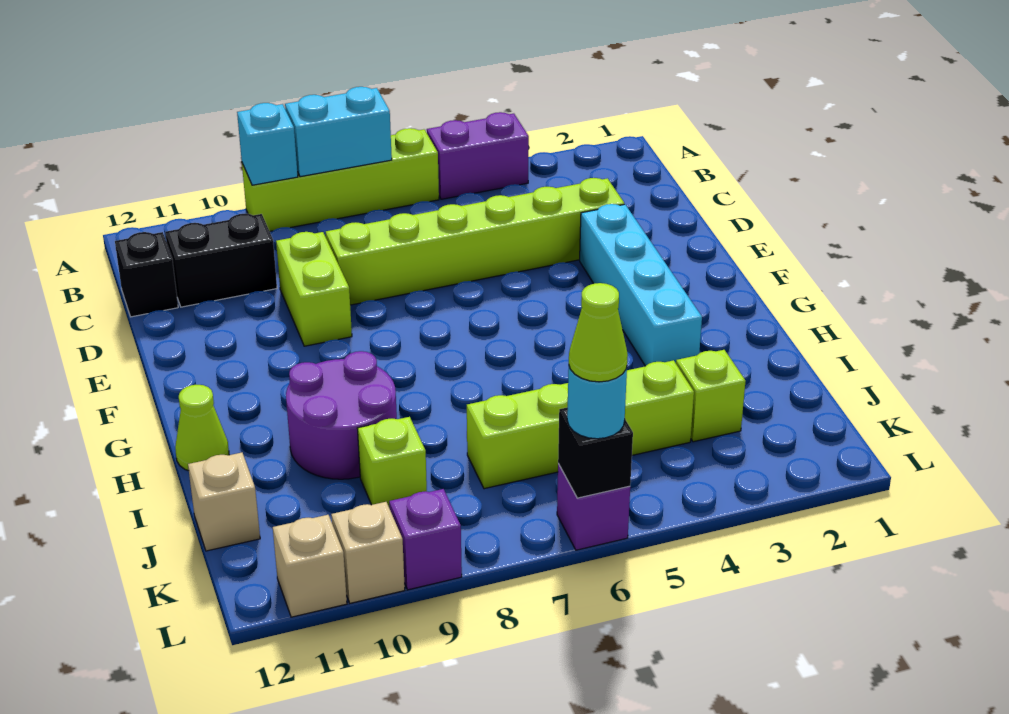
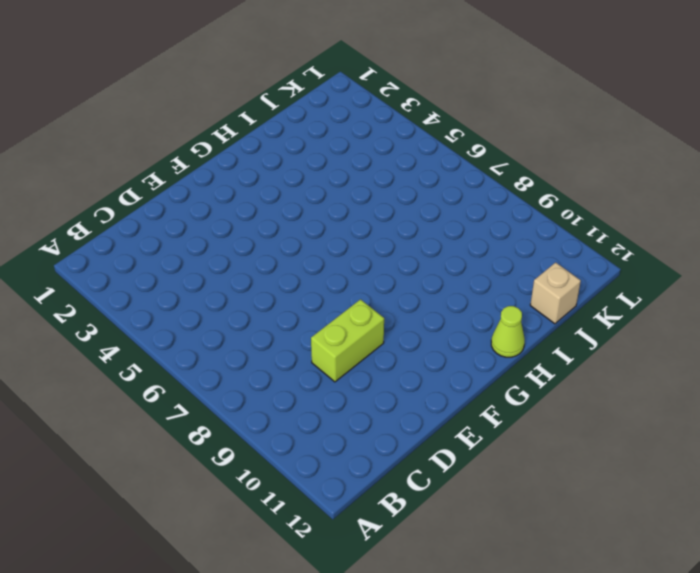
none -> purple 1x2 brick [427,112,529,199]
none -> lime 1x4 brick [242,128,439,231]
none -> black 1x2 brick [165,214,277,307]

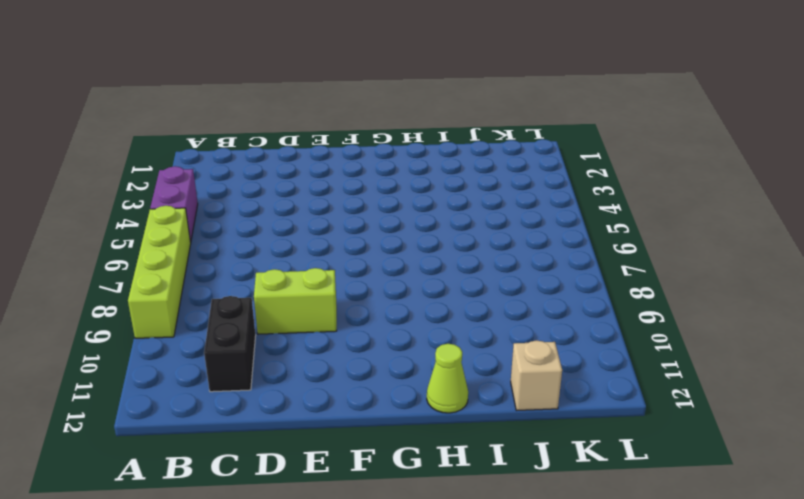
none -> black 1x1 brick [115,232,178,317]
none -> lime 1x6 brick [326,178,624,305]
none -> cyan 1x4 brick [580,204,702,366]

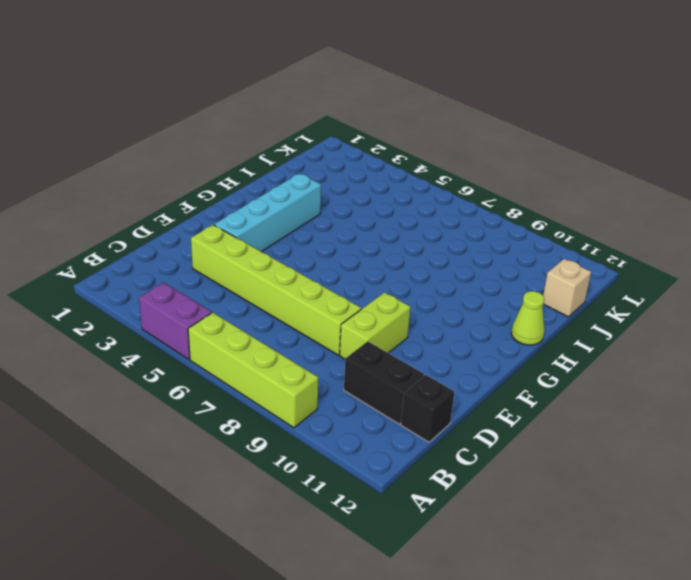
none -> purple 2x2 round brick [286,351,397,479]
none -> lime 1x1 brick [676,350,746,442]
none -> lime 1x4 brick [467,360,694,489]

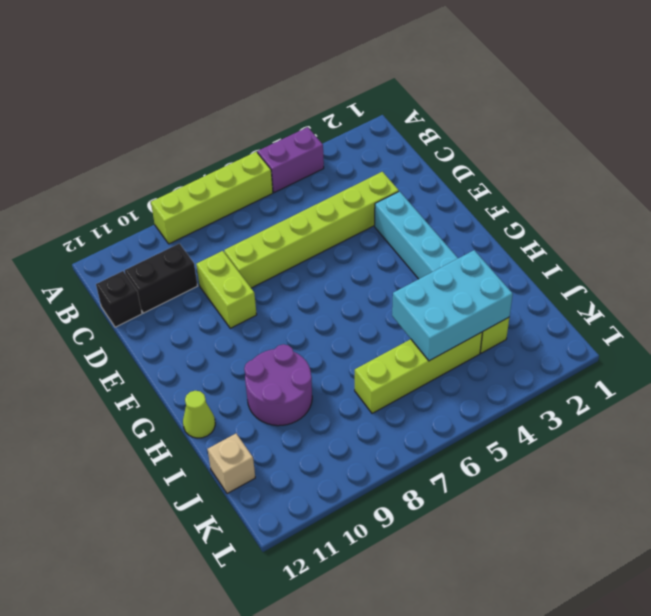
cyan 2x3 brick [392,250,513,361] -> none
none -> lime 1x1 brick [358,417,427,508]
none -> purple 1x1 brick [557,464,630,550]
none -> purple 1x1 brick [389,489,462,590]

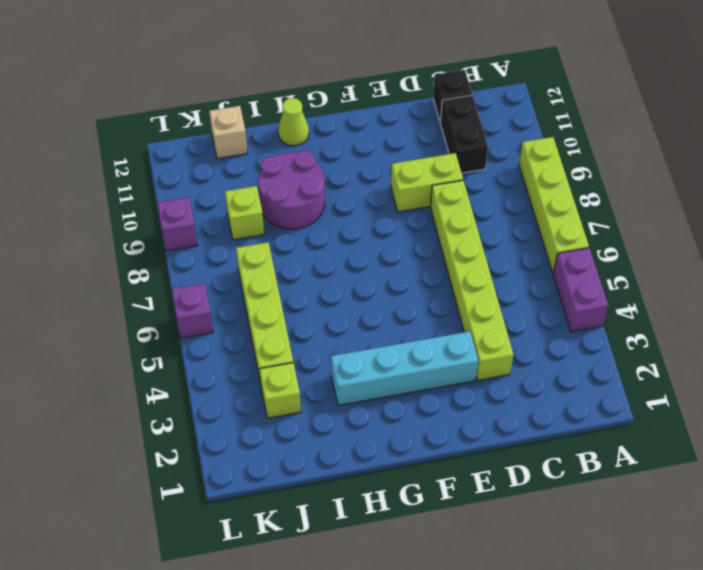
none -> tan 1x1 brick [331,502,405,603]
none -> tan 1x1 brick [273,515,347,617]
none -> cyan 1x2 brick [285,87,392,177]

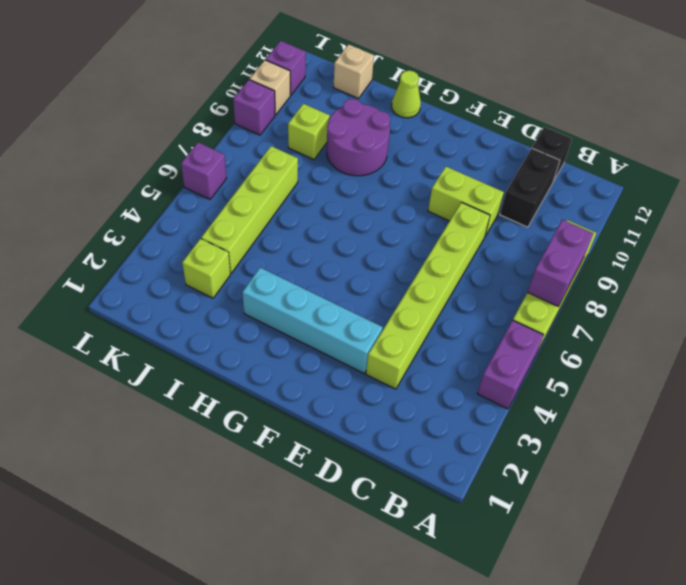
purple 1x2 brick [528,220,593,306] -> cyan 1x2 brick [285,87,392,177]
purple 1x1 brick [266,41,306,95] -> tan 1x1 brick [273,515,347,617]
none -> cyan 1x1 brick [237,103,298,185]
none -> black 1x1 brick [558,407,633,498]
none -> cyan 1x1 round brick [567,367,627,439]

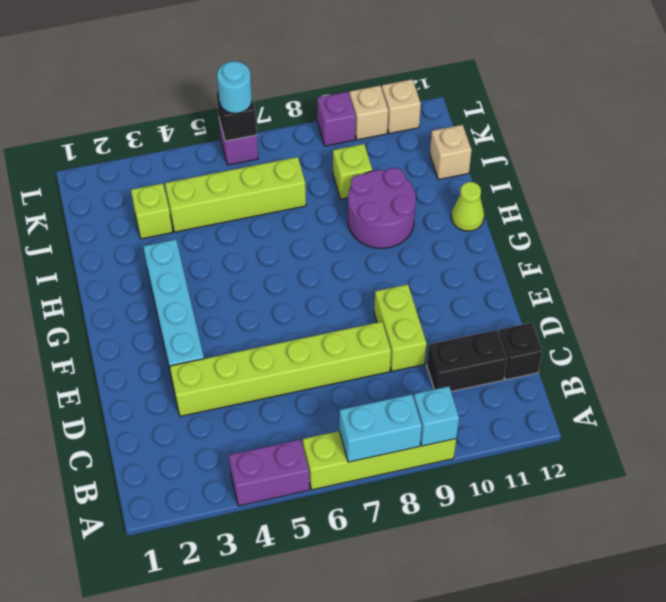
none -> lime 1x1 cone [569,283,628,382]

